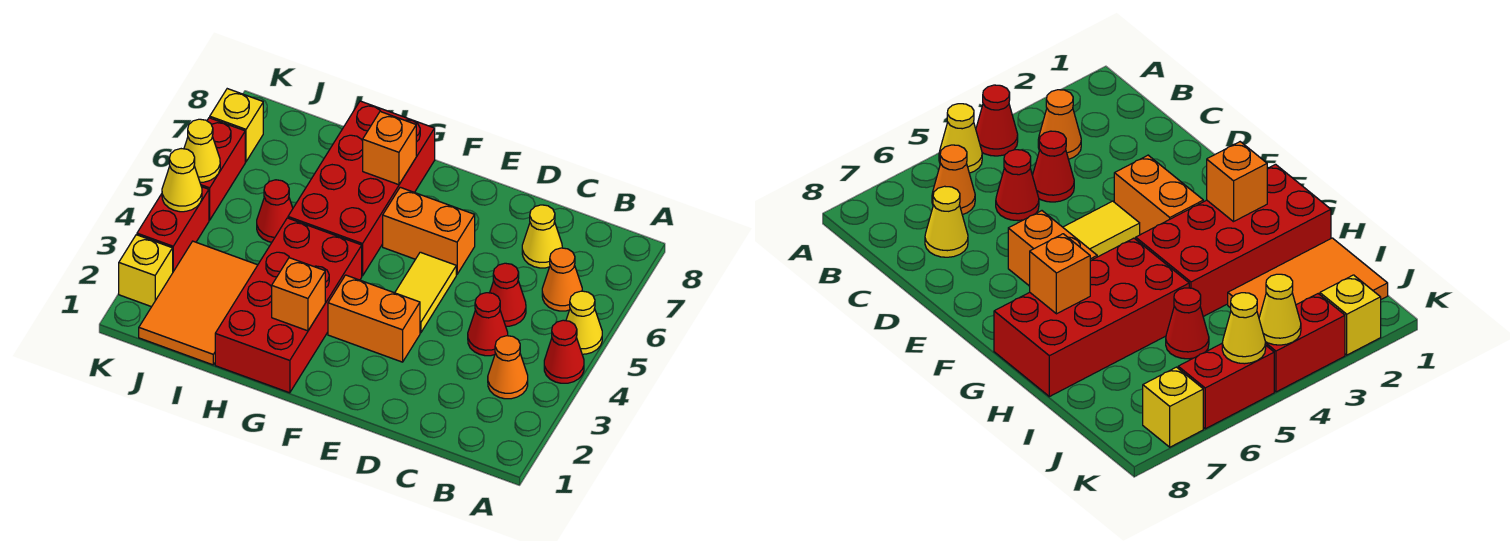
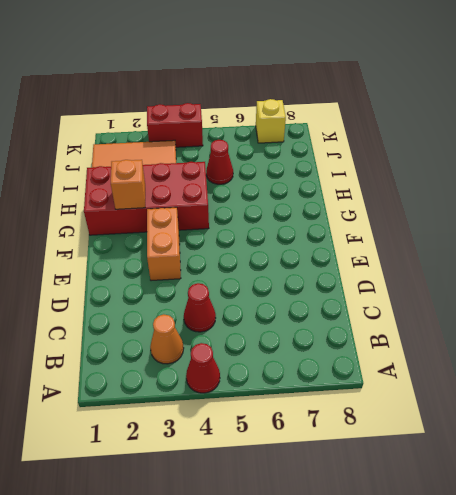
none -> yellow 1x1 cone [566,291,602,354]
none -> orange 1x1 cone [542,248,582,311]
none -> red 1x1 cone [490,263,526,326]

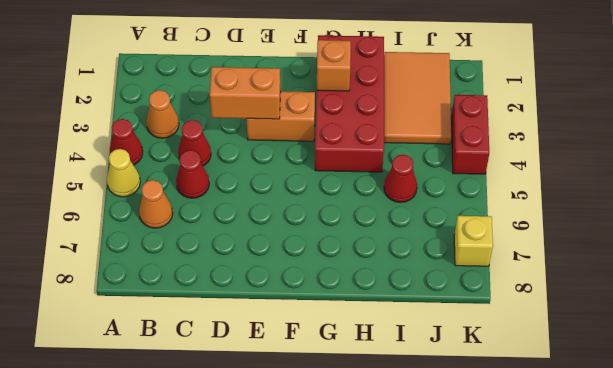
orange 1x2 brick [210,67,281,119] -> orange 1x2 brick moved to [383,187,475,274]
none -> yellow 1x1 cone [522,205,562,268]
none -> yellow 1x2 tile [395,252,456,333]
none -> red 2x4 brick [288,101,435,276]

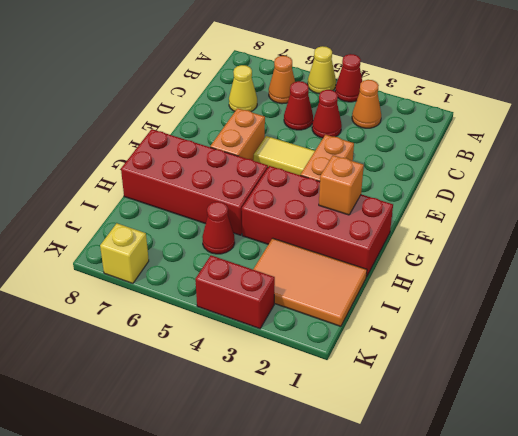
none -> yellow 1x1 brick [119,235,173,307]
none -> red 1x2 brick [200,118,245,220]
none -> orange 1x1 brick [363,111,416,185]

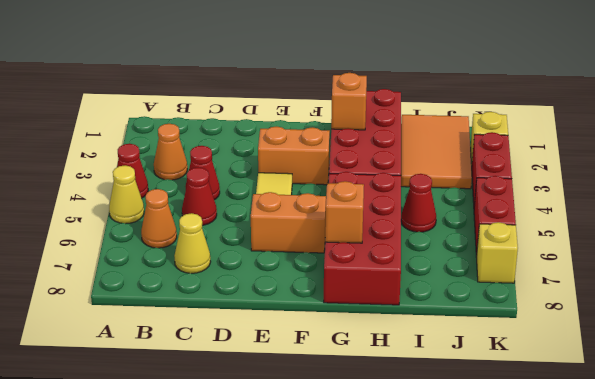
none -> yellow 1x1 cone [162,149,202,212]
none -> yellow 1x1 cone [184,119,220,182]

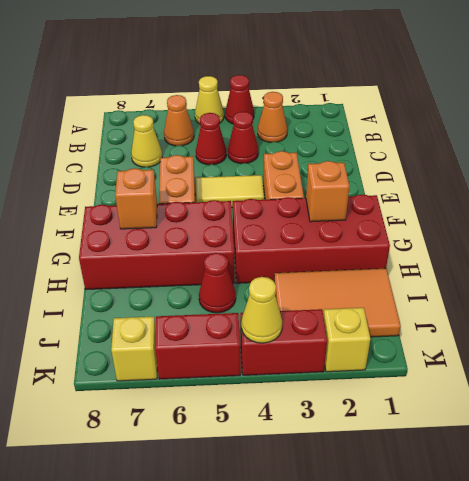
none -> yellow 1x1 cone [184,119,220,182]

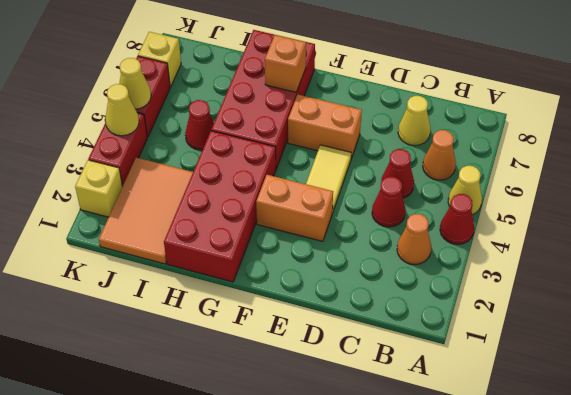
none -> orange 1x1 brick [272,258,325,331]

